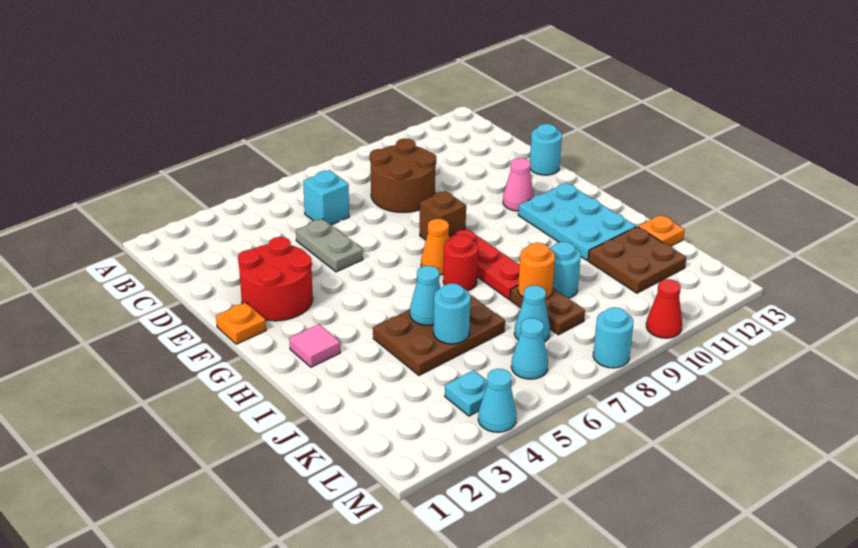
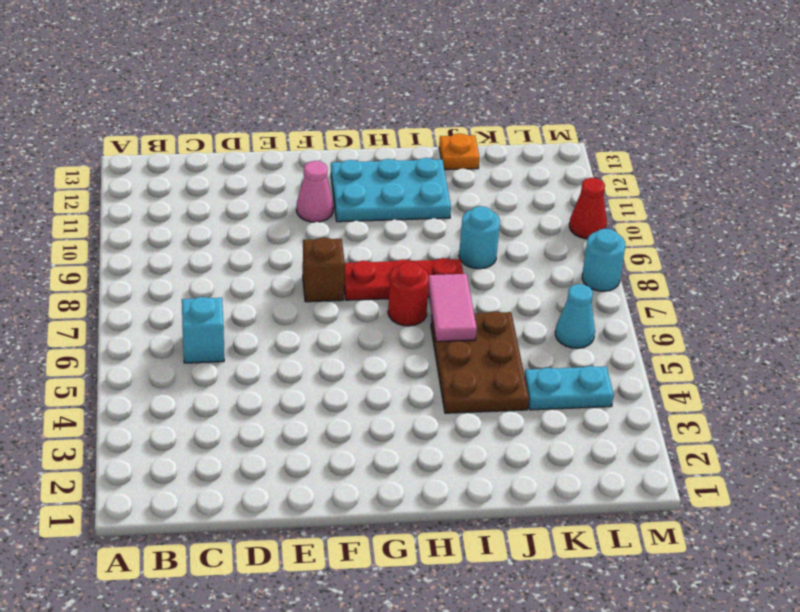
pink 1x2 tile [428,274,477,342] -> none
cyan 1x2 plate [525,366,614,410] -> cyan 1x1 plate [445,370,487,416]
none -> brown 2x2 round brick [370,138,436,212]
none -> grey 1x2 plate [296,219,363,272]
none -> red 2x2 round brick [238,237,313,321]

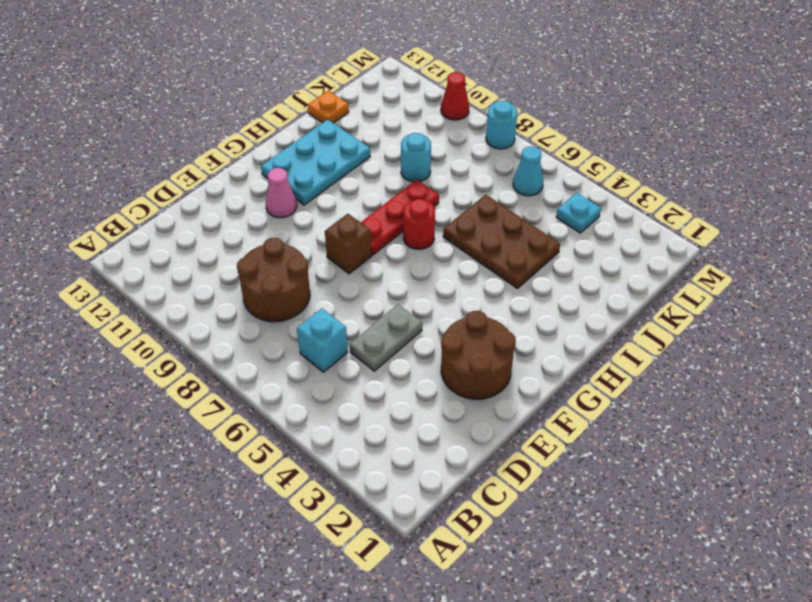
brown 2x2 round brick [441,311,516,399] -> red 2x2 round brick [238,237,313,321]
none -> cyan 1x1 round brick [530,124,562,175]
none -> orange 1x1 plate [216,302,266,344]
none -> orange 1x1 cone [421,219,450,275]

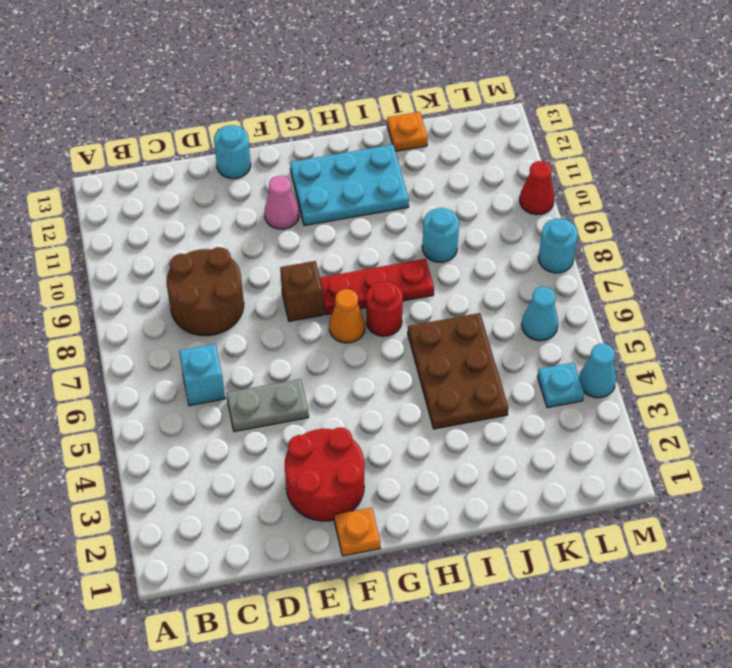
none -> pink 1x1 tile [289,324,340,367]
none -> brown 1x2 plate [510,286,585,335]
none -> brown 2x2 plate [588,227,686,293]

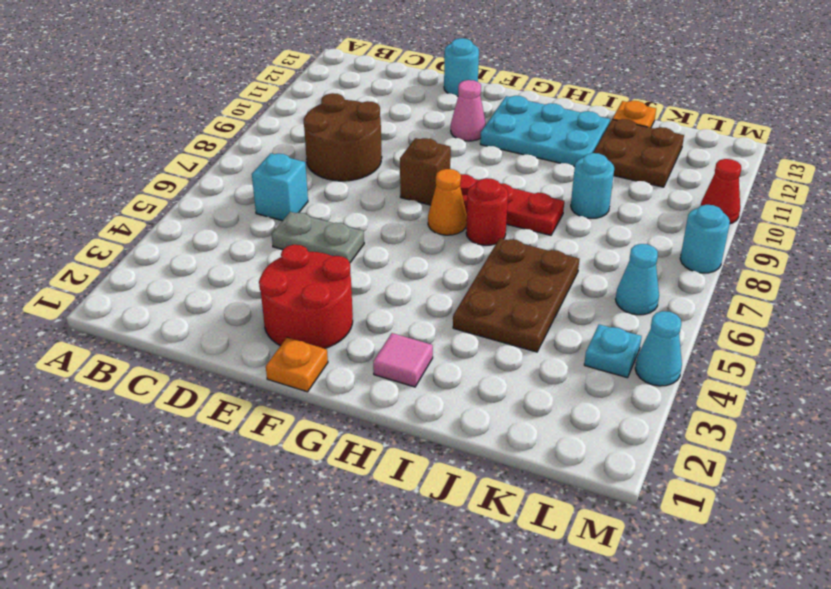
none -> brown 1x2 plate [510,286,585,335]
none -> cyan 1x1 cone [514,285,550,342]
none -> cyan 1x1 cone [410,266,440,325]

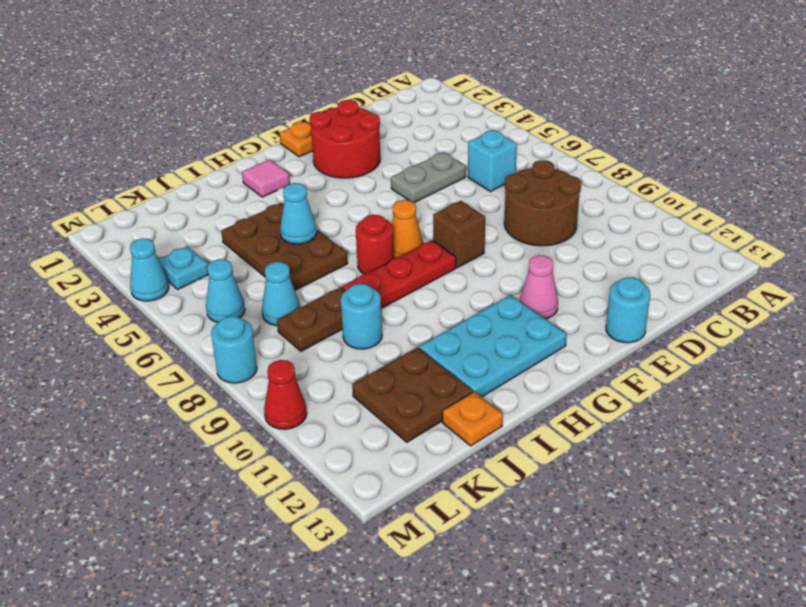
none -> cyan 1x1 round brick [433,283,471,344]
none -> orange 1x1 round brick [518,243,555,299]

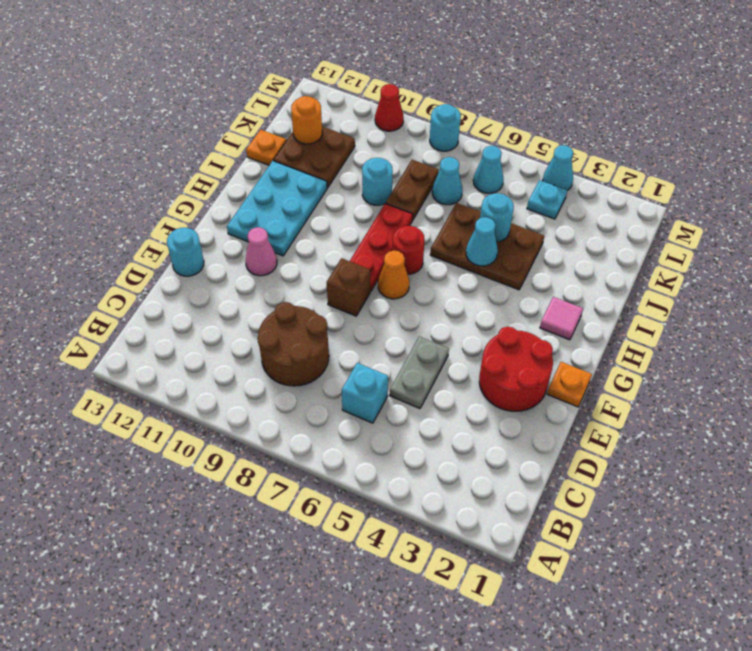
orange 1x1 round brick [291,96,322,144] -> orange 1x1 round brick moved to [518,243,555,299]

